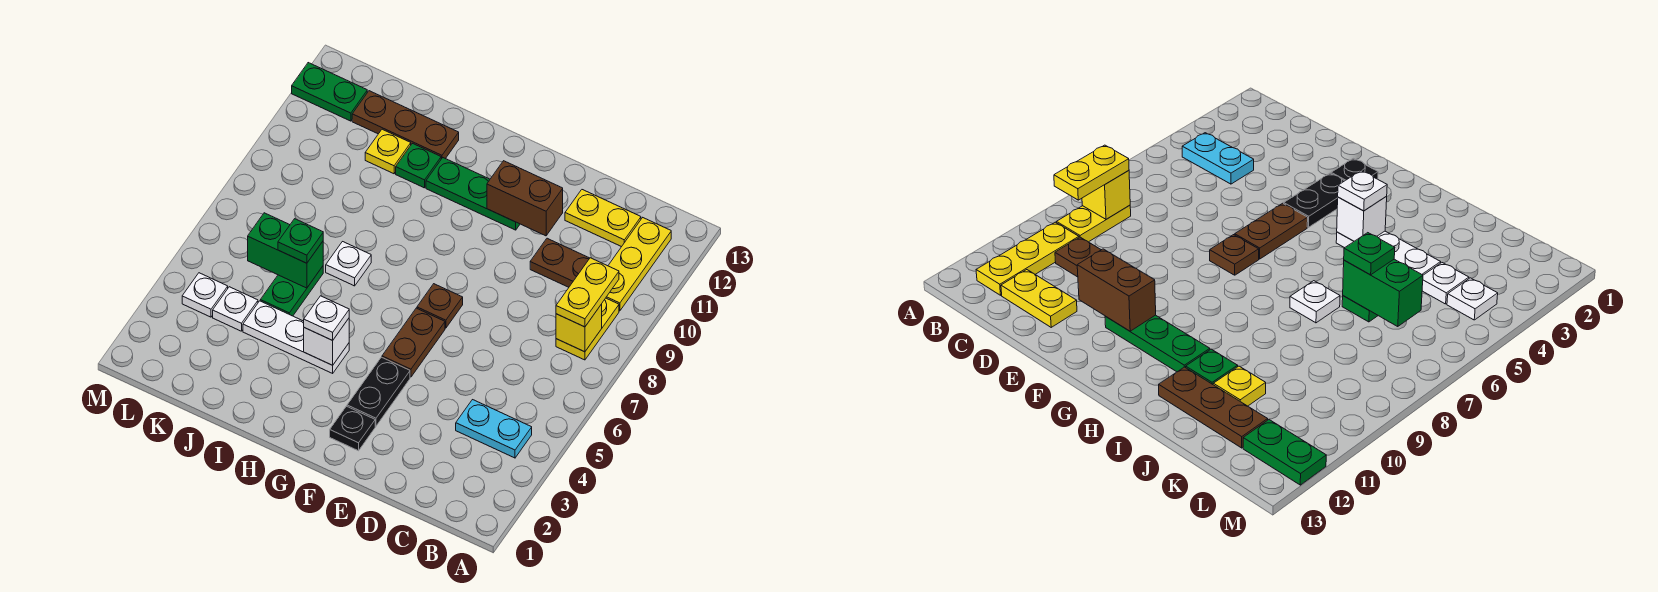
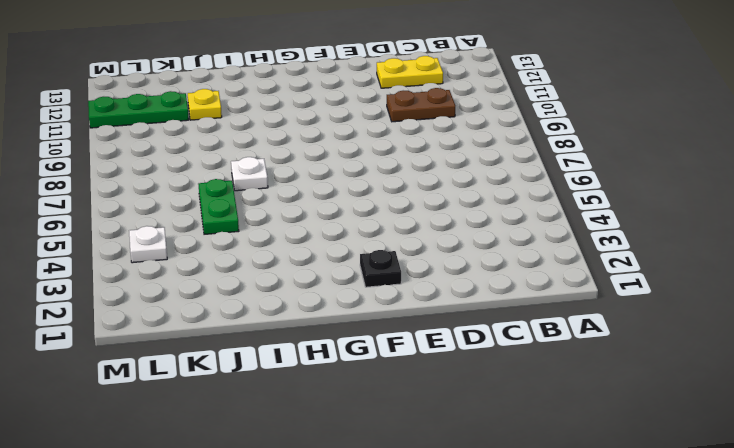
green 1x3 plate [88,91,189,128] -> green 1x3 plate moved to [426,158,520,230]
none -> cyan 1x2 plate [456,400,532,458]
none -> yellow 1x2 plate [556,298,619,360]
none -> yellow 1x3 plate [606,218,671,311]

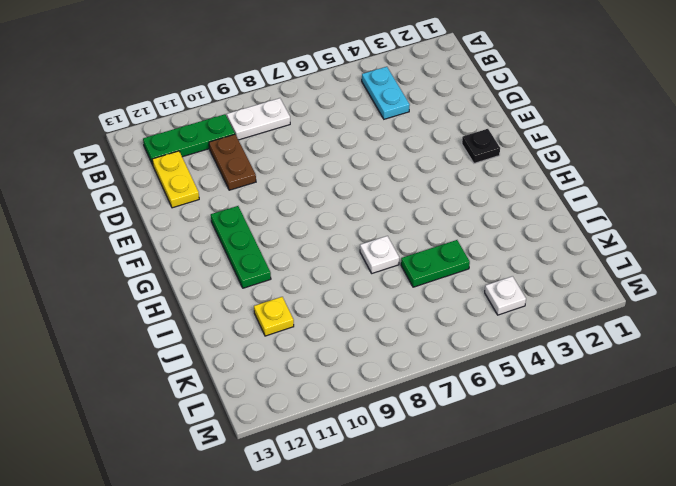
white 1x2 plate [227,98,290,140] -> yellow 1x2 plate [556,298,619,360]
green 1x3 plate [143,114,235,165] -> yellow 1x3 plate [606,218,671,311]
none -> black 1x2 plate [347,357,410,426]
none -> brown 1x2 plate [382,308,445,377]
none -> brown 1x1 plate [417,284,463,328]

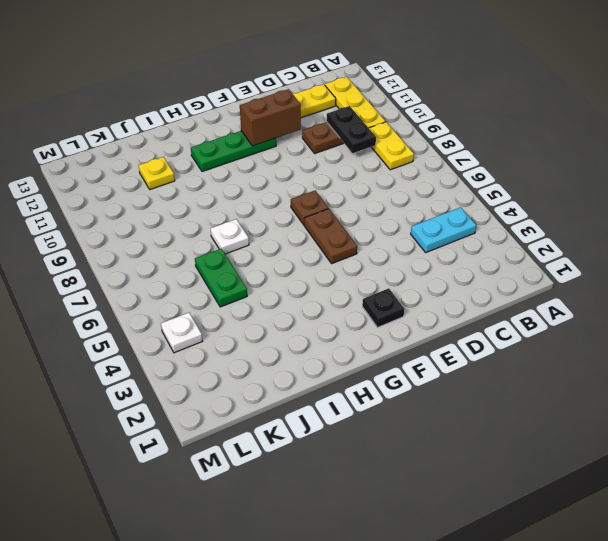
black 1x2 plate [327,106,376,153] -> black 1x2 plate moved to [347,357,410,426]
none -> white 1x3 plate [243,301,349,373]
none -> green 1x1 plate [396,143,441,188]
none -> brown 1x3 plate [352,91,459,159]

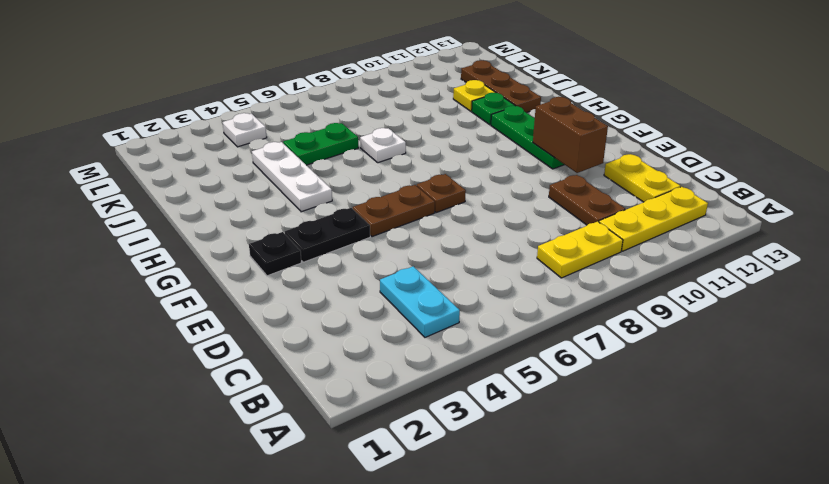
none -> white 1x1 plate [213,287,258,331]
none -> green 1x2 plate [292,63,367,121]
none -> yellow 1x1 brick [556,304,602,352]

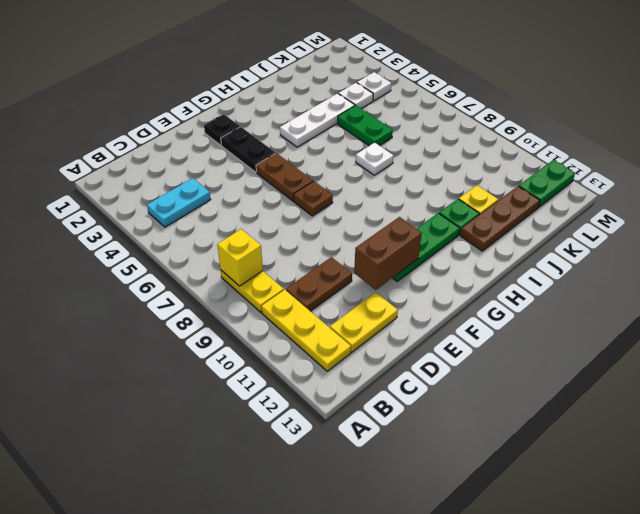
none -> white 1x1 brick [304,319,349,365]
none -> green 1x2 brick [248,213,323,288]
none -> yellow 1x2 plate [556,258,619,327]

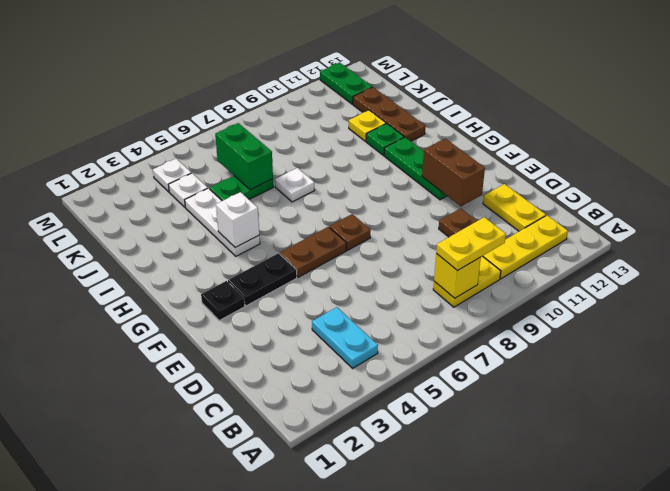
none -> white 1x1 plate [304,296,349,340]
none -> green 1x1 plate [278,219,323,263]

